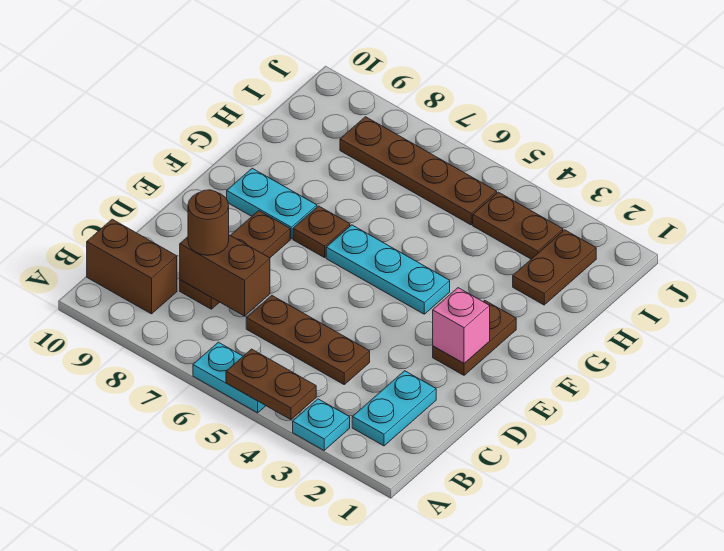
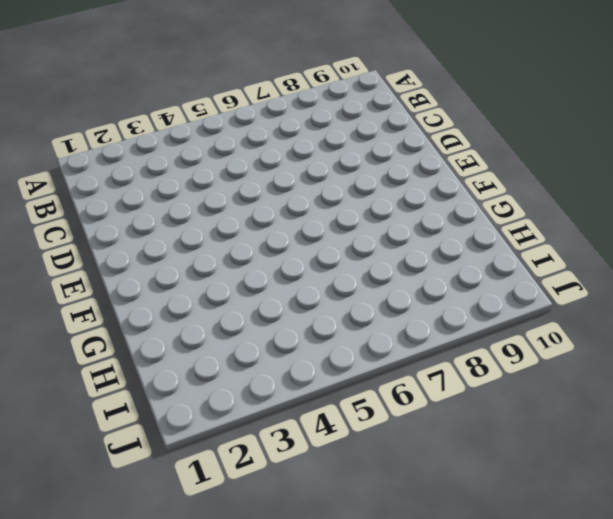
none -> cyan 1x1 plate [293,399,350,450]
none -> cyan 1x2 plate [193,342,266,413]
none -> cyan 1x2 plate [352,371,436,446]

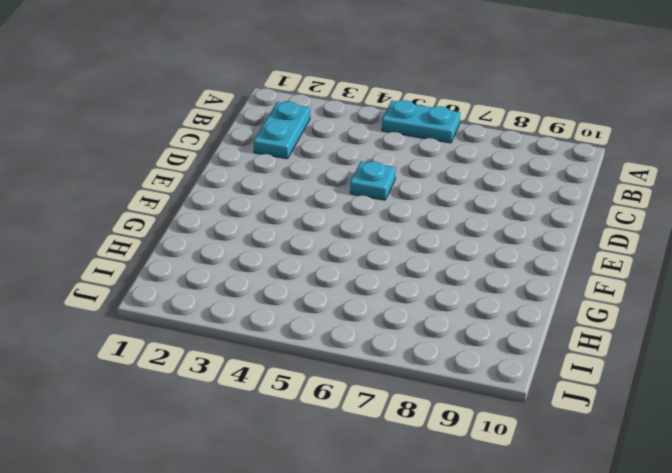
cyan 1x1 plate [350,161,396,200] -> cyan 1x1 plate moved to [293,399,350,450]
none -> brown 1x2 brick [87,219,177,314]
none -> brown 1x3 plate [246,295,370,384]
none -> brown 1x3 plate [180,211,290,309]

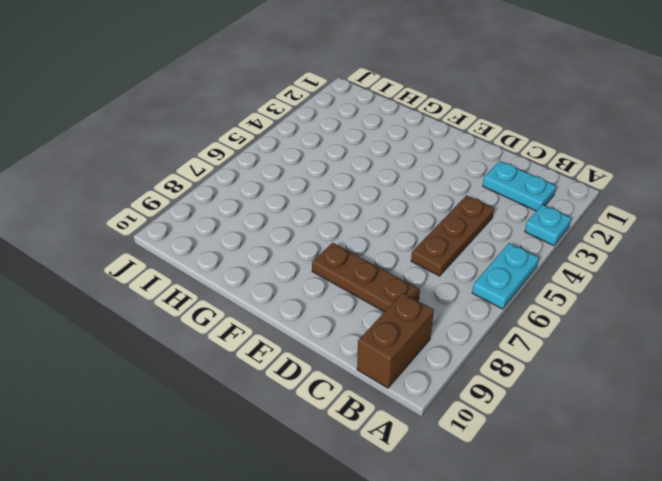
none -> brown 1x2 plate [433,300,516,375]
none -> cyan 1x3 plate [326,225,450,314]
none -> brown 1x1 plate [293,206,350,258]

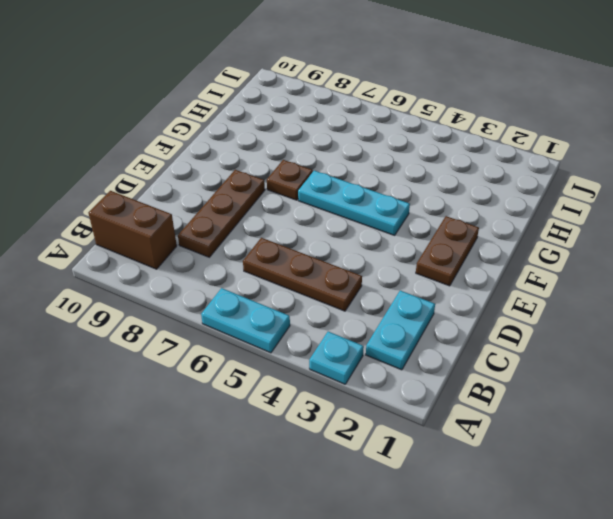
none -> cyan 1x2 plate [227,168,317,239]
none -> brown 1x2 plate [513,230,596,305]
none -> brown 1x2 plate [473,192,563,259]

